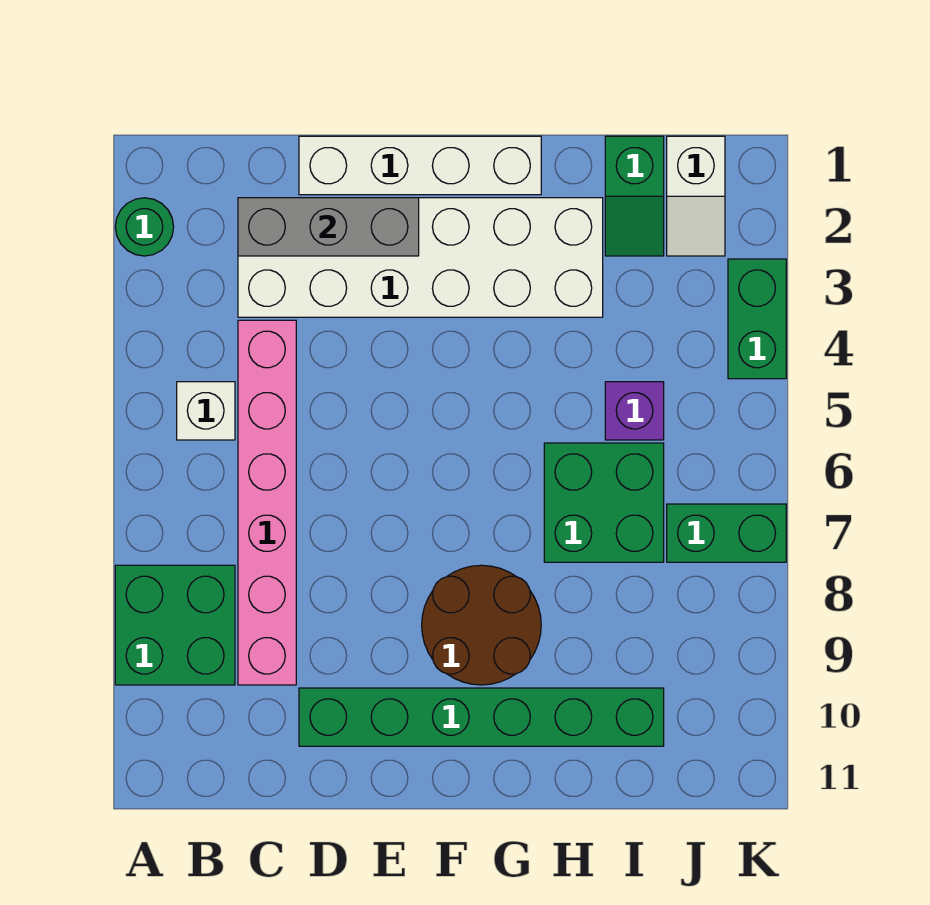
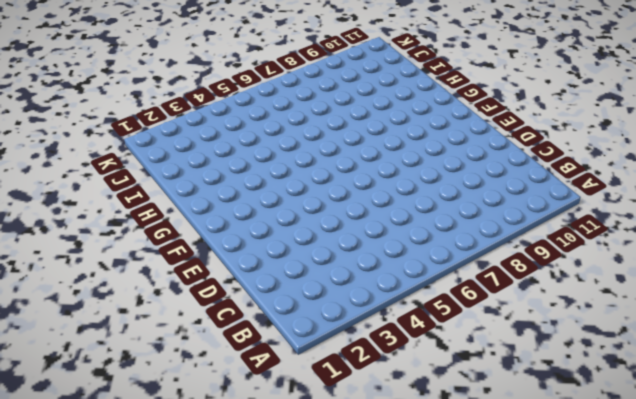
none -> green 1x1 round brick [115,198,174,256]
none -> green 2x2 brick [115,565,235,685]
none -> white 1x1 brick [177,382,235,440]

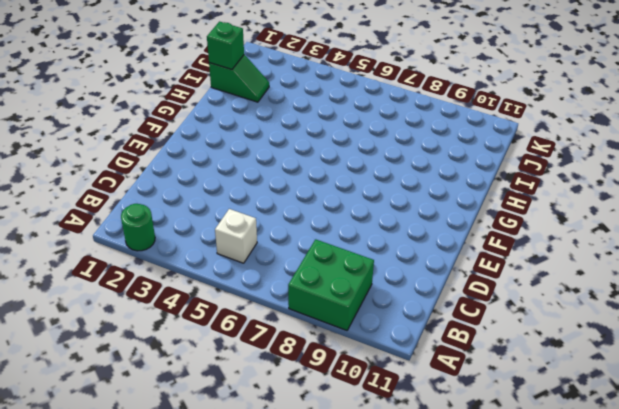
green 1x1 brick [207,22,244,69] -> none
none -> white 2x6 brick [238,198,603,317]
none -> pink 1x6 brick [238,320,296,685]
none -> white 1x4 brick [299,136,541,195]

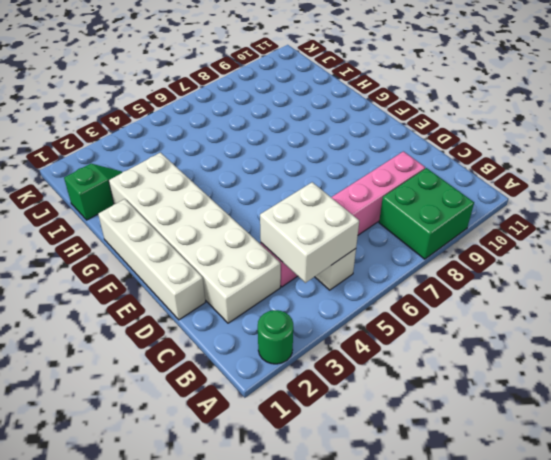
white 2x2 brick [260,182,359,283] -> none
none -> green 1x6 brick [299,688,664,746]
none -> brown 2x2 round brick [422,565,541,685]
none -> green 2x2 brick [544,443,664,562]

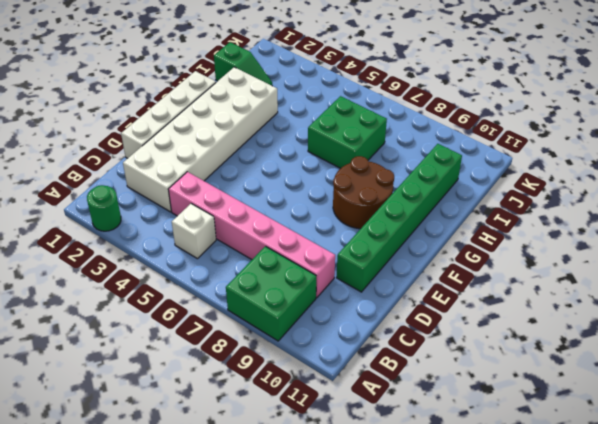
none -> purple 1x1 brick [605,382,664,440]
none -> white 1x2 slope [667,136,725,256]
none -> green 1x2 brick [667,504,786,562]

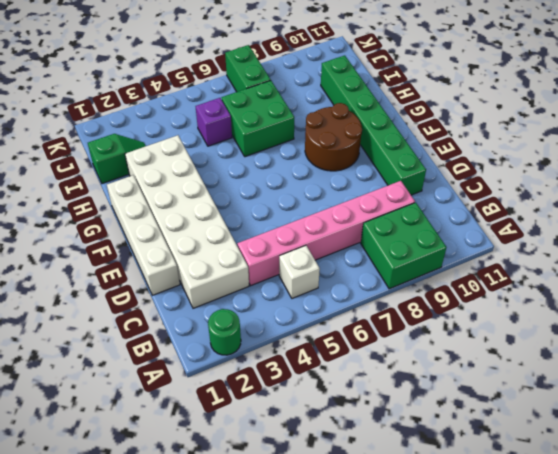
none -> white 1x2 slope [667,136,725,256]
none -> green 1x2 brick [728,259,786,379]
none -> grey 1x3 brick [238,198,419,256]

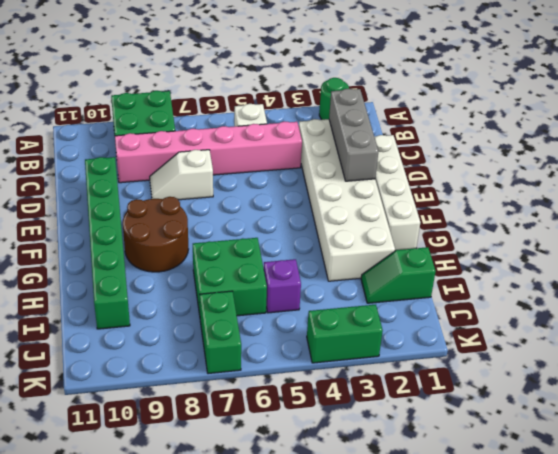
white 1x2 slope [150,150,213,200] -> white 1x2 slope moved to [667,136,725,256]

